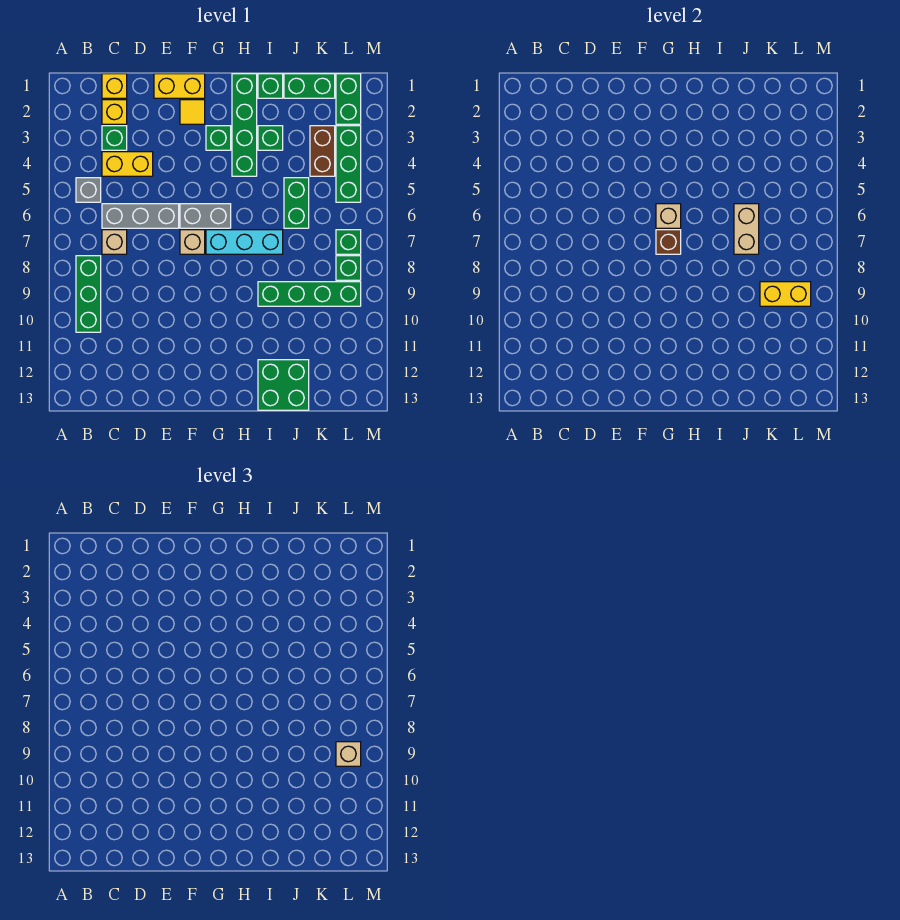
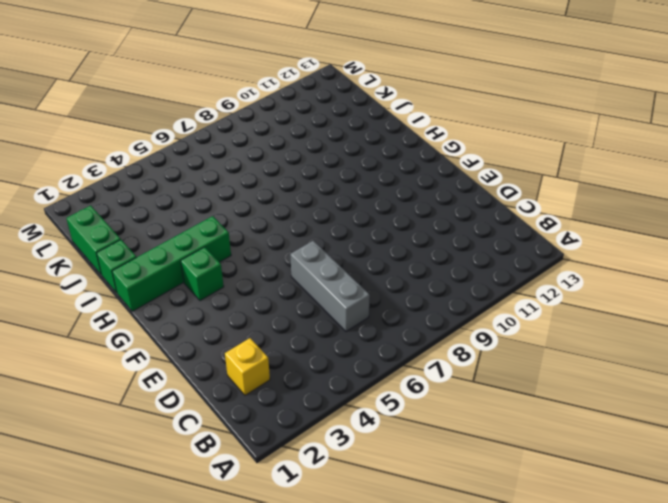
none -> grey 1x1 brick [76,178,101,202]
none -> green 1x3 brick [76,256,101,332]
none -> yellow 1x1 brick [102,74,127,98]
none -> green 1x1 brick [102,126,127,150]

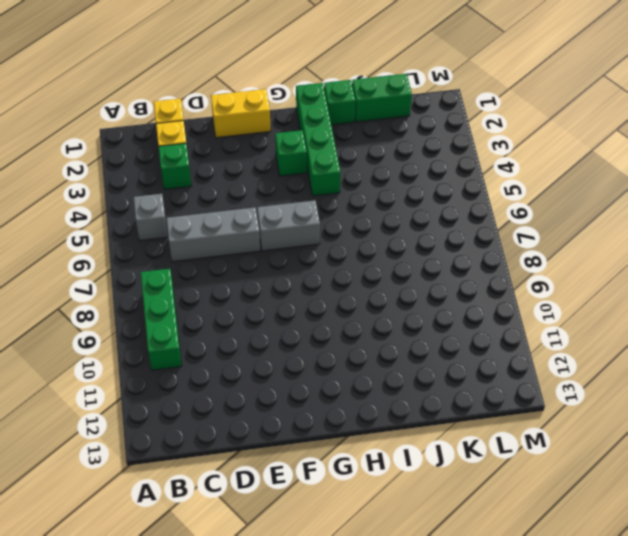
none -> yellow 1x2 brick [102,152,153,176]
none -> tan 1x1 brick [102,230,127,254]
none -> yellow 1x1 tile [180,100,205,124]
none -> tan 1x1 brick [180,230,205,254]

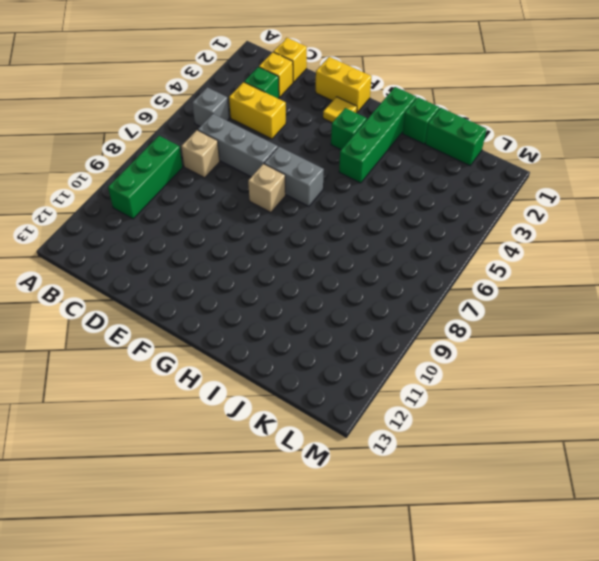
none -> cyan 1x3 brick [206,230,283,254]
none -> green 1x1 brick [258,126,283,150]
none -> green 1x4 brick [258,282,361,306]
none -> green 2x2 brick [258,360,309,410]

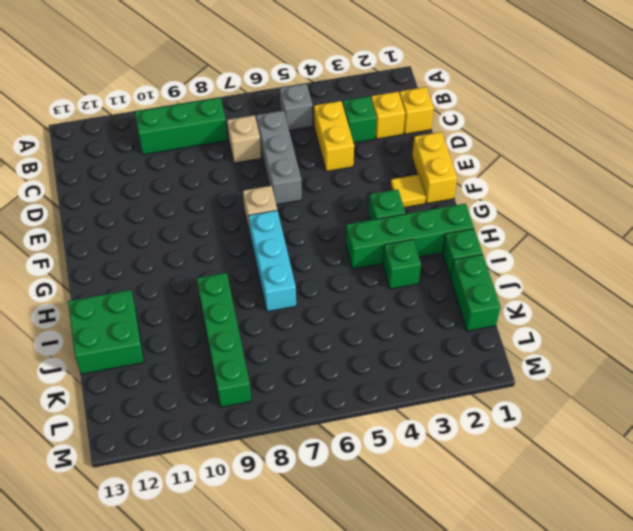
none -> grey 1x2 brick [180,204,231,228]
none -> green 1x2 brick [284,178,309,228]
none -> brown 1x2 brick [310,126,335,176]
none -> green 1x2 brick [336,74,361,124]

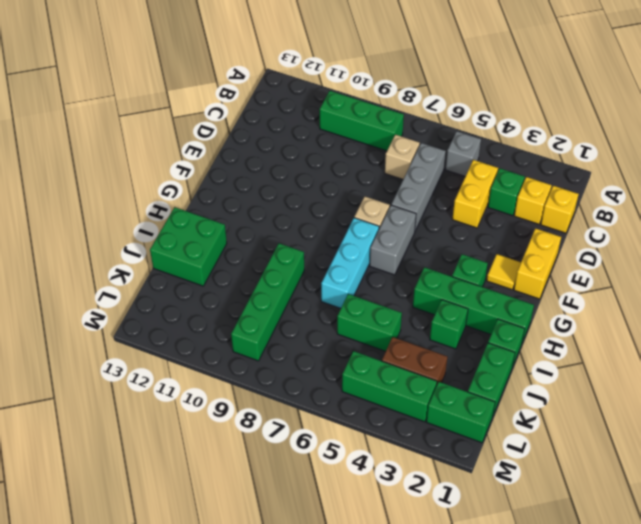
none -> green 1x1 brick [336,230,361,254]
none -> green 1x1 brick [336,256,361,280]
none -> tan 1x1 brick [656,204,681,228]
none -> brown 1x1 brick [656,230,681,254]

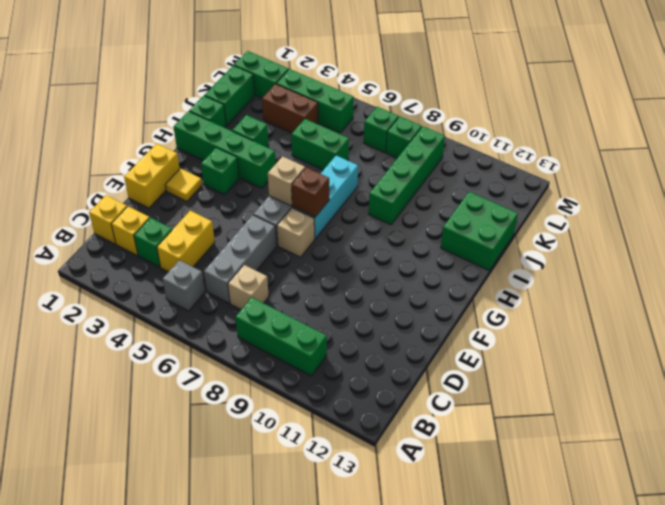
none -> tan 1x2 brick [734,204,759,254]
none -> yellow 1x2 brick [760,282,811,306]
none -> tan 1x1 brick [336,742,361,766]

